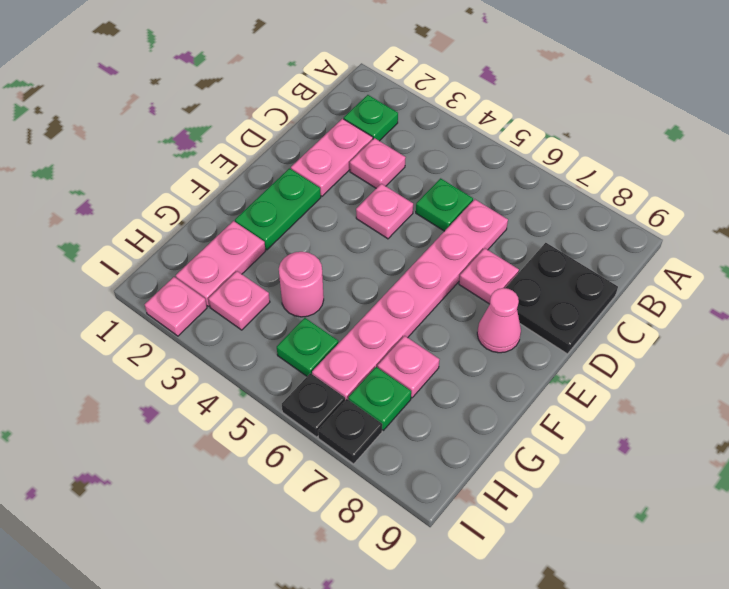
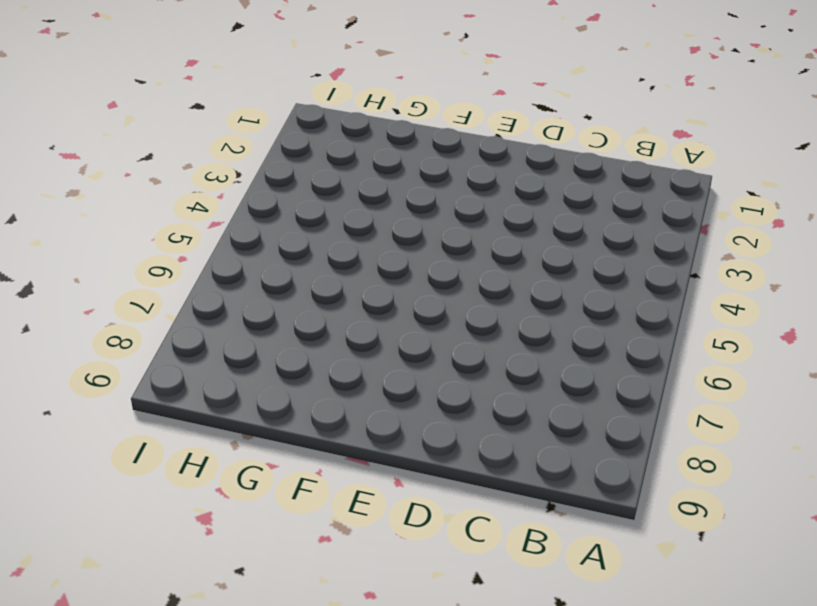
none -> green 1x1 plate [344,95,398,141]
none -> pink 1x2 plate [291,119,373,196]
none -> pink 1x1 plate [350,138,406,188]

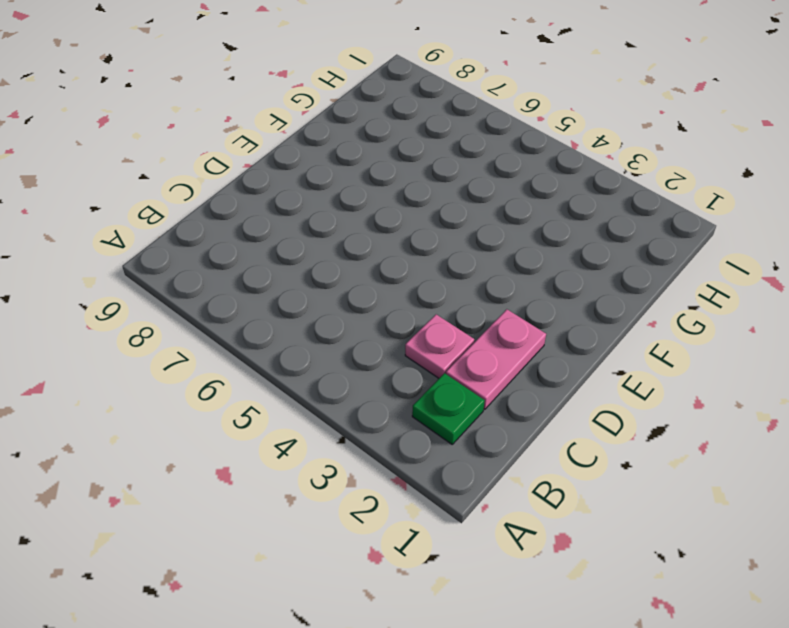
none -> green 1x1 plate [416,178,473,231]
none -> pink 1x6 plate [312,199,508,400]
none -> black 2x2 plate [506,243,618,354]

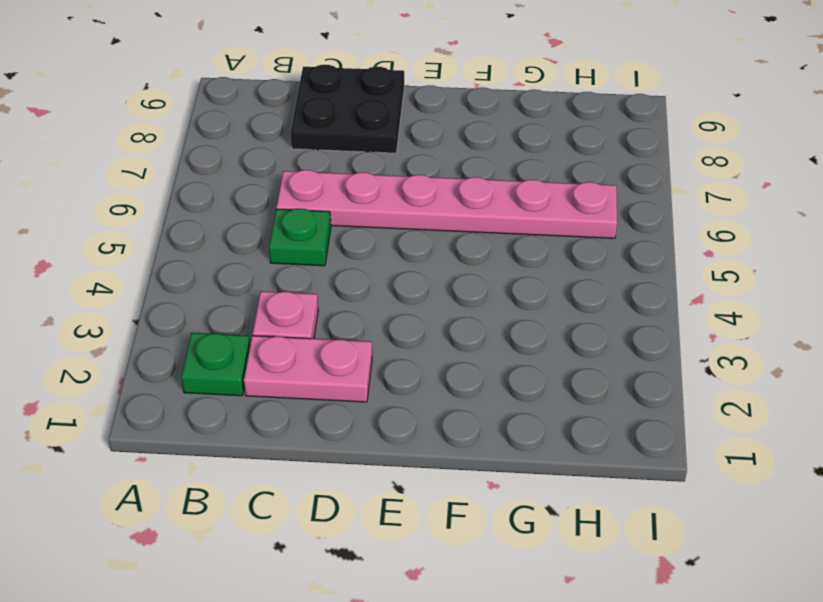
none -> pink 1x1 plate [356,184,413,239]
none -> pink 1x1 plate [459,248,519,304]
none -> green 1x2 plate [235,168,321,250]

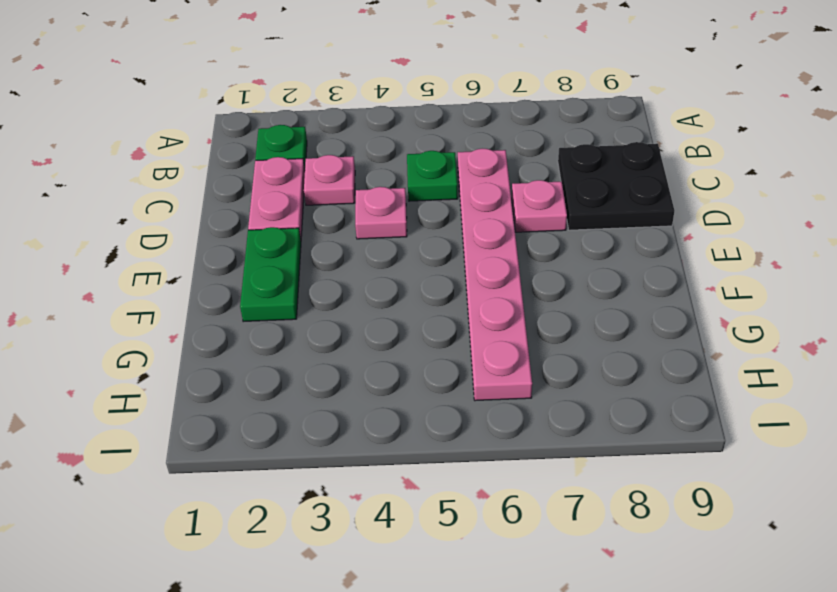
none -> pink 1x1 cone [477,288,521,353]
none -> pink 1x2 plate [176,221,265,306]
none -> pink 1x1 round brick [279,252,324,317]

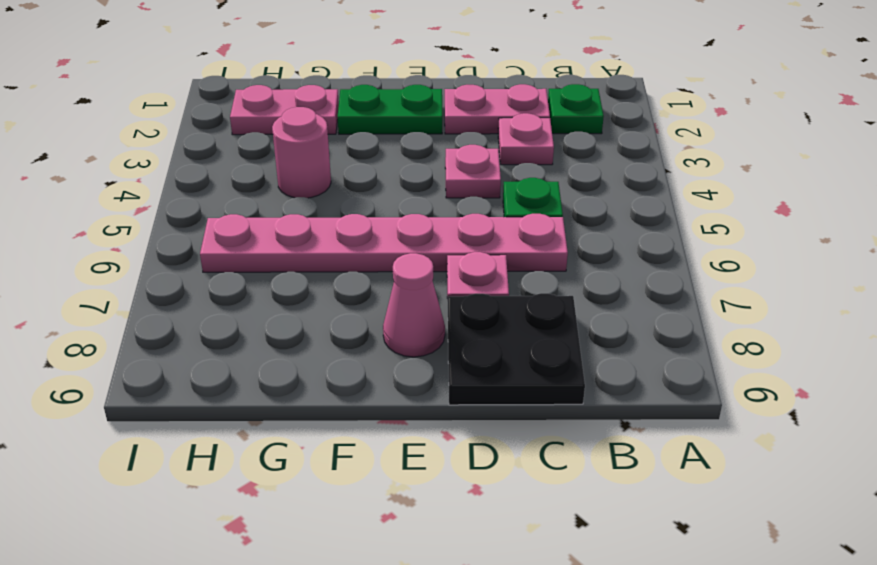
none -> pink 1x1 plate [377,336,439,398]
none -> pink 1x1 plate [209,271,270,330]
none -> green 1x1 plate [277,318,338,376]

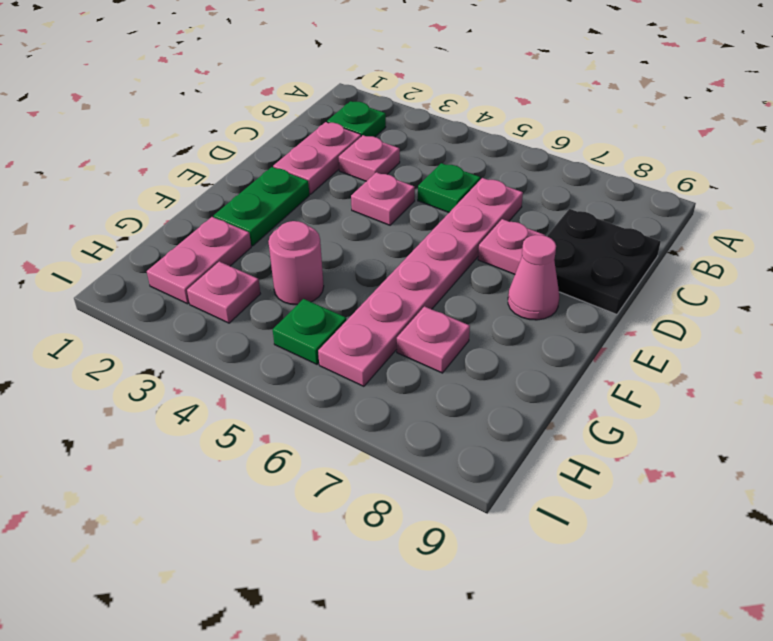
none -> green 1x1 plate [348,367,411,430]
none -> pink 1x1 plate [145,277,207,336]
none -> black 1x1 plate [282,373,345,437]

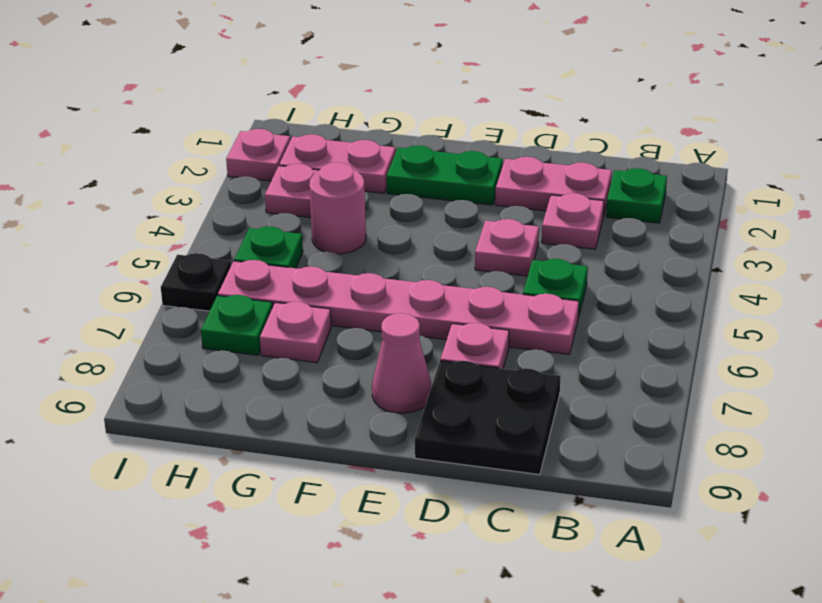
none -> black 1x1 plate [318,399,382,464]

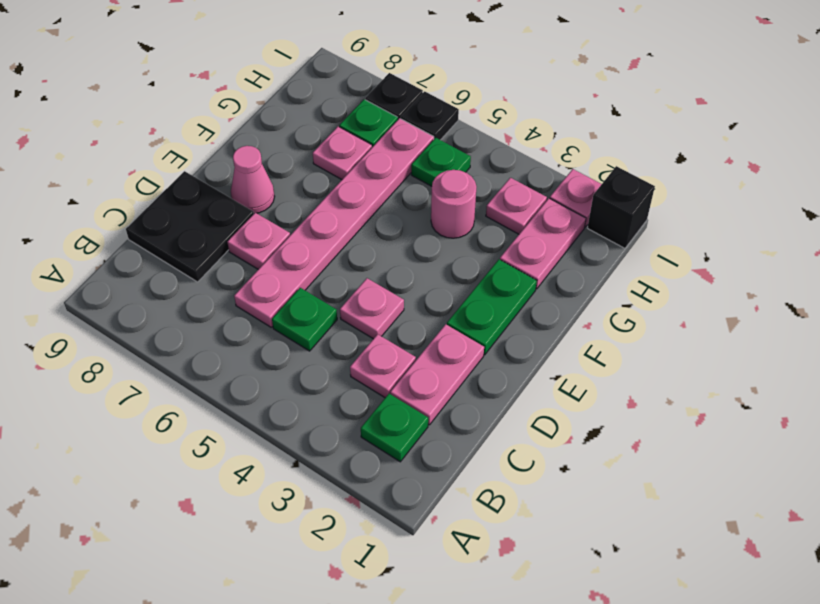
black 1x1 brick [587,166,655,248] -> none

